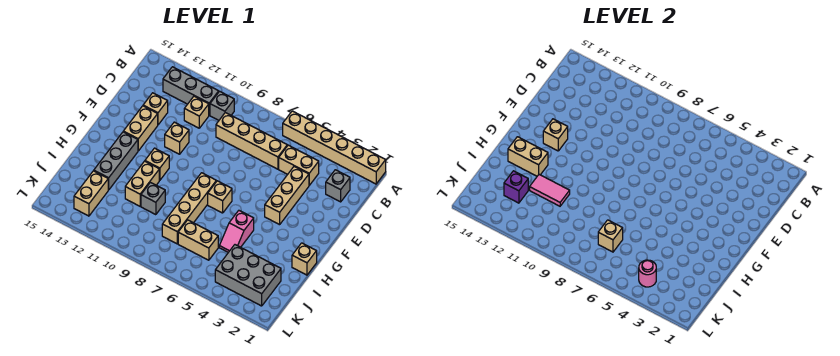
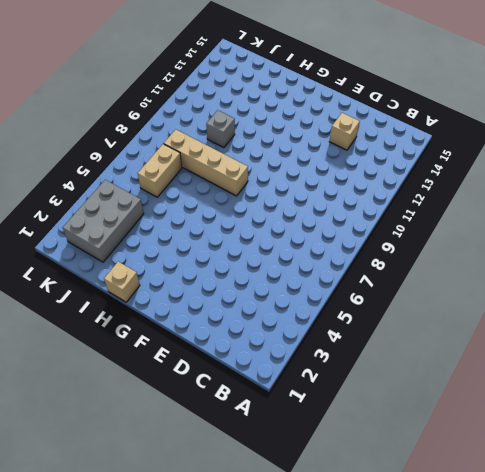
none -> tan 1x6 brick [283,111,386,184]
none -> grey 1x1 brick [210,91,234,120]
none -> grey 1x3 brick [163,67,219,115]

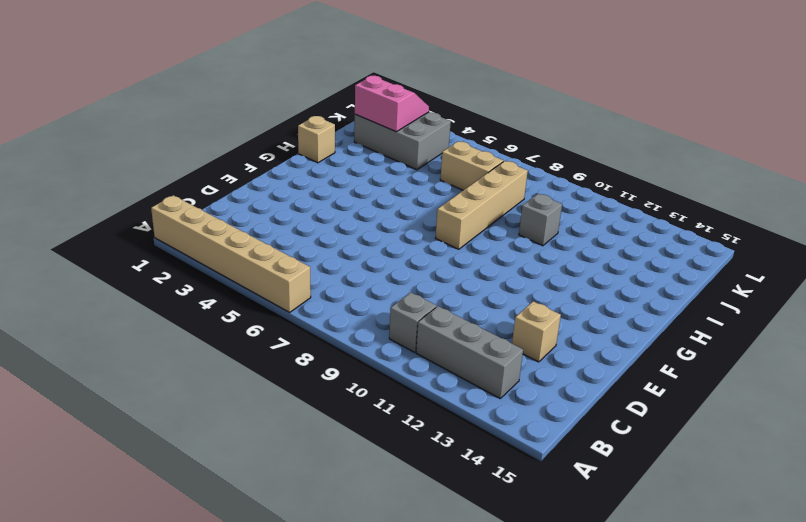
pink 2x2 slope [355,76,429,132] -> none
none -> grey 1x1 brick [326,170,350,202]
none -> tan 1x2 brick [279,145,319,185]
none -> tan 1x4 brick [216,113,287,169]

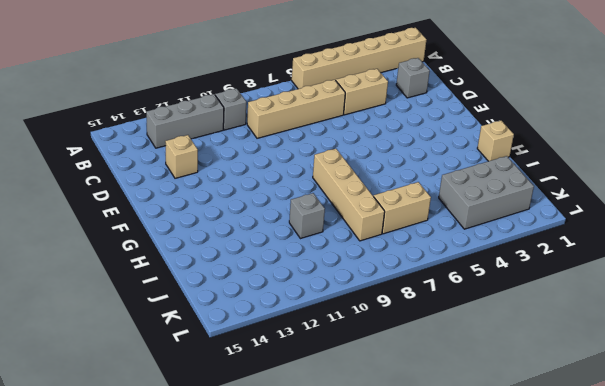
none -> tan 1x1 brick [184,96,209,128]
none -> tan 1x3 brick [265,167,309,225]
none -> tan 1x1 brick [165,122,189,154]

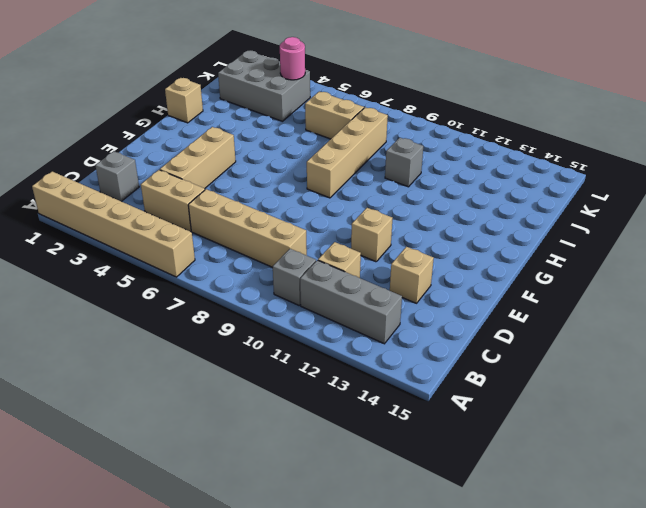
none -> tan 1x2 brick [123,106,158,151]
none -> tan 1x1 brick [208,181,232,213]
none -> tan 1x1 brick [145,148,169,180]

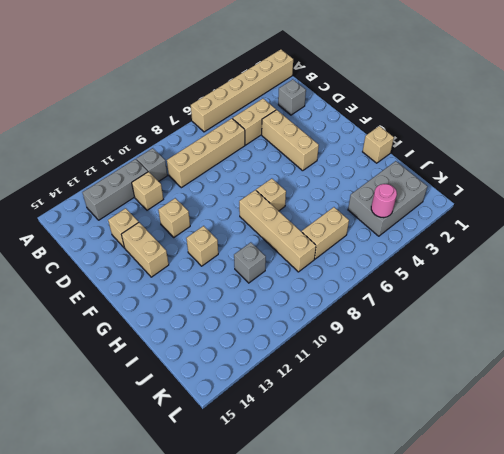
none -> grey 1x3 brick [94,132,138,190]
none -> pink 1x2 slope [219,211,254,252]
none -> tan 1x2 brick [125,161,159,206]

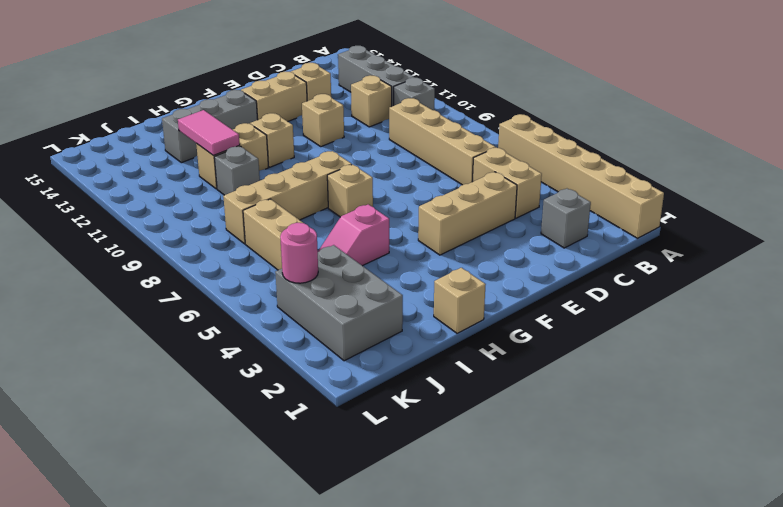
none -> tan 1x2 brick [74,171,108,216]
none -> tan 1x1 brick [543,119,568,151]
none -> tan 1x2 brick [508,137,548,176]

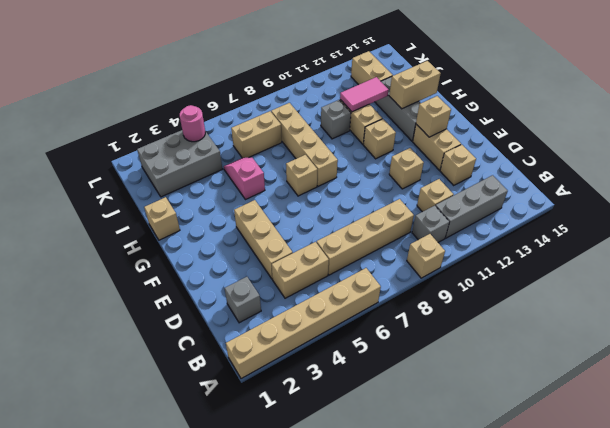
tan 1x1 brick [407,234,445,278] -> tan 1x1 brick moved to [598,220,623,252]
none -> purple 1x1 brick [504,171,528,203]

